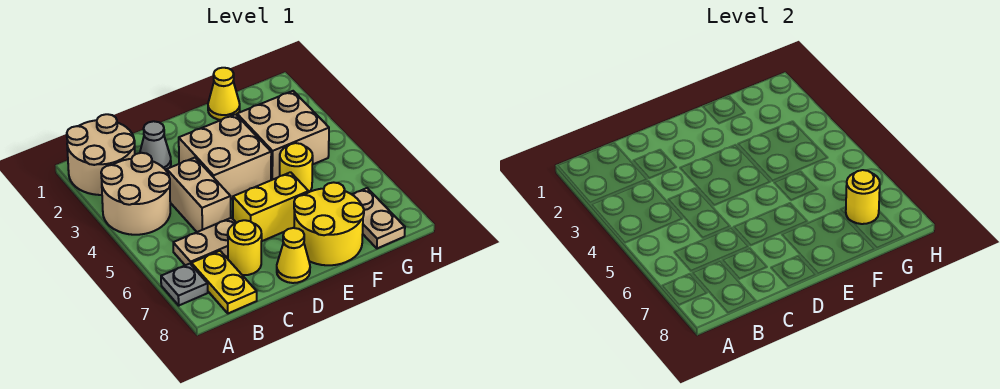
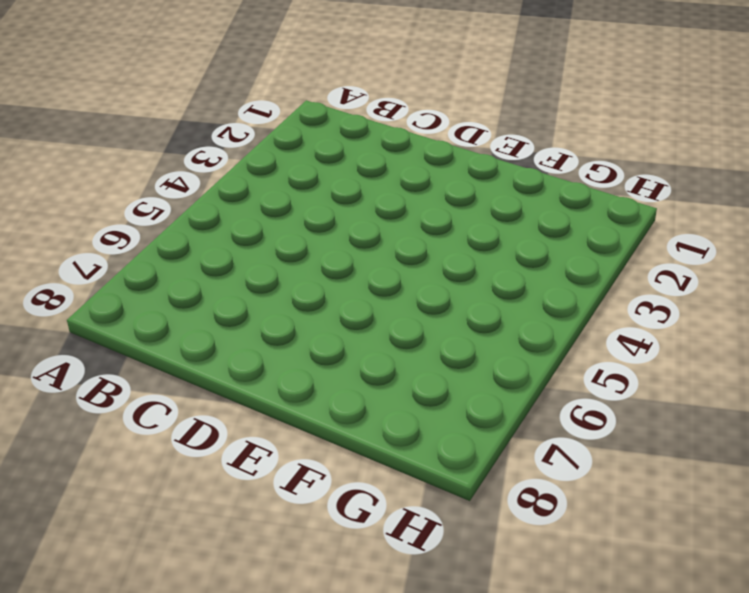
none -> tan 2x2 round brick [67,114,135,195]
none -> tan 2x2 round brick [101,153,170,235]
none -> grey 1x1 plate [161,264,208,305]

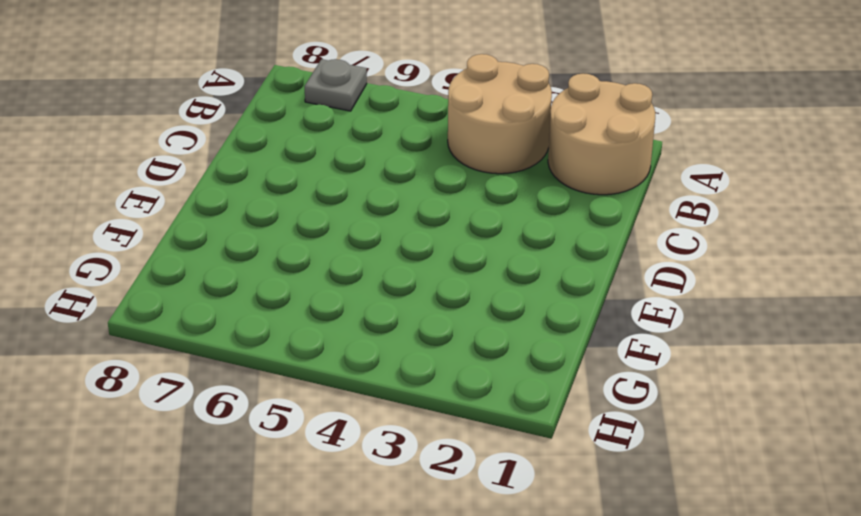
none -> tan 1x2 plate [173,218,236,265]
none -> yellow 1x2 plate [191,251,257,313]
none -> grey 1x1 cone [140,121,171,171]

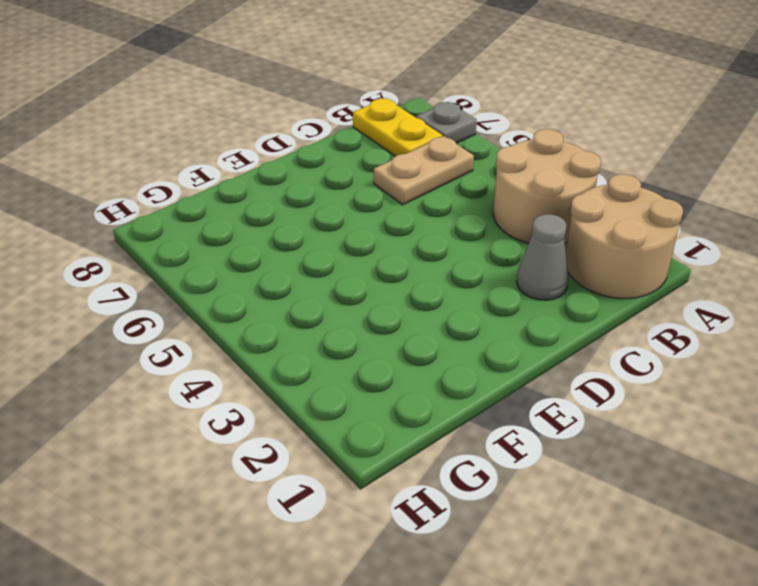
none -> tan 1x2 brick [167,158,231,232]
none -> yellow 1x1 round brick [228,220,262,275]
none -> tan 2x2 brick [179,114,271,199]

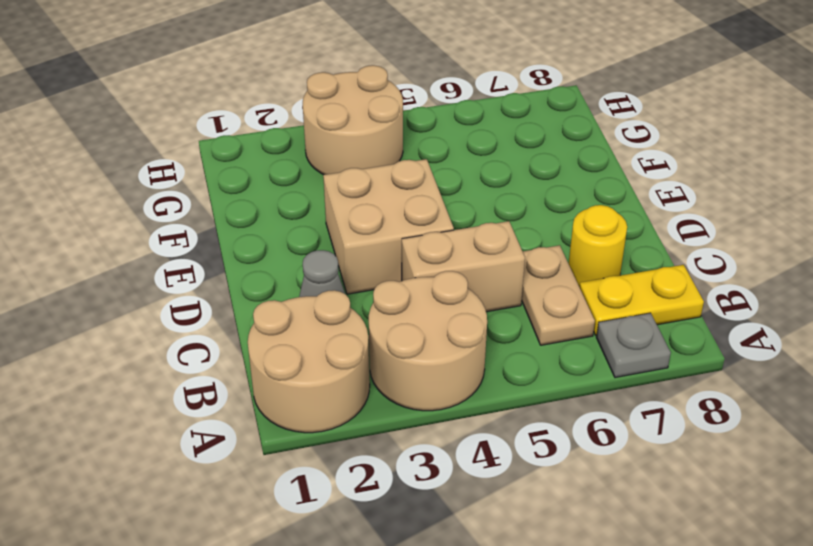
tan 2x2 round brick [303,65,403,175] -> tan 2x2 brick [237,91,329,180]
none -> yellow 1x2 brick [233,172,309,241]
none -> yellow 1x1 cone [277,228,310,283]
none -> yellow 2x2 round brick [294,182,364,265]

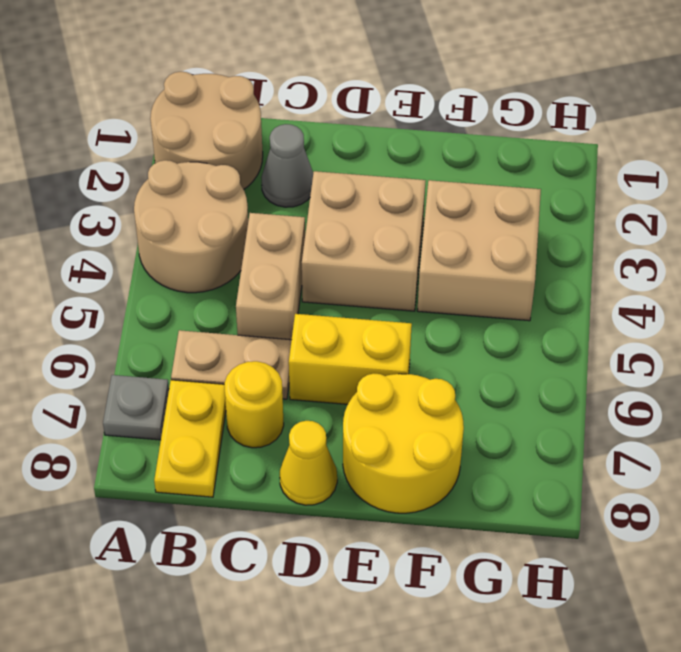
none -> yellow 1x1 cone [208,68,240,120]
none -> yellow 1x1 round brick [280,143,313,192]
none -> tan 1x2 plate [352,188,405,248]

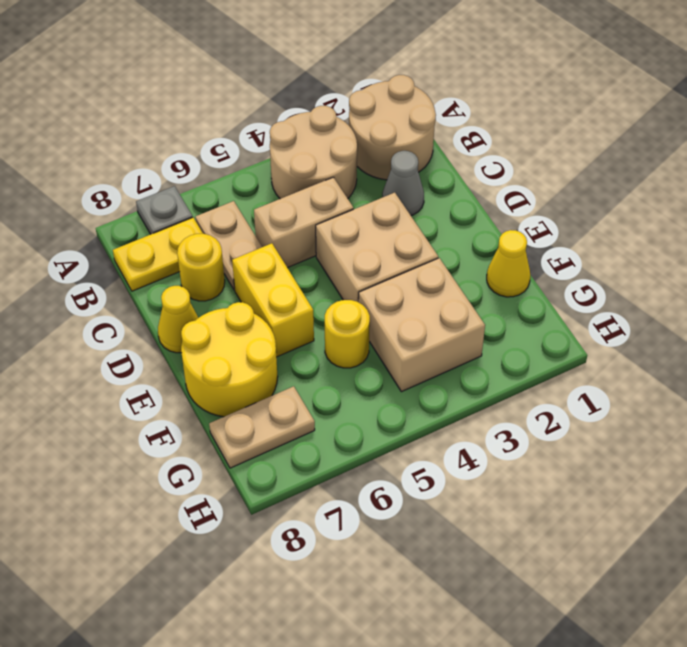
none -> yellow 1x1 round brick [846,170,880,224]

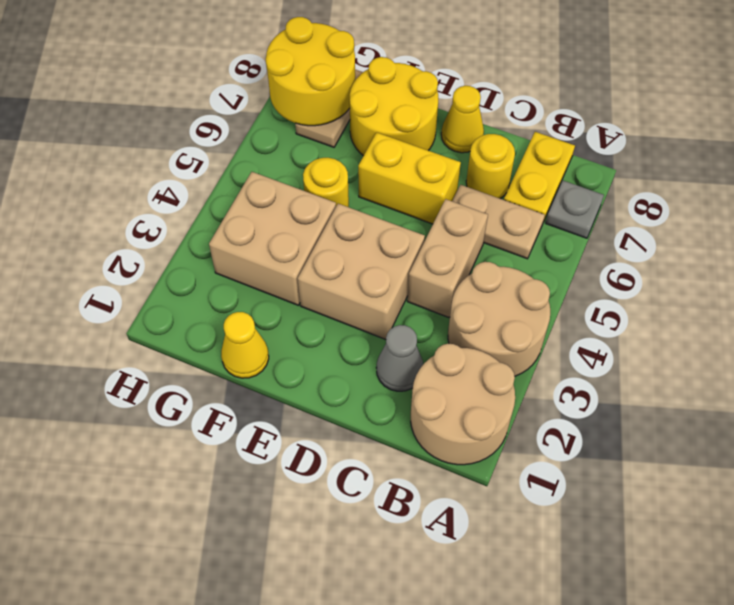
yellow 2x2 round brick [266,17,355,126] -> yellow 1x1 round brick [846,170,880,224]

